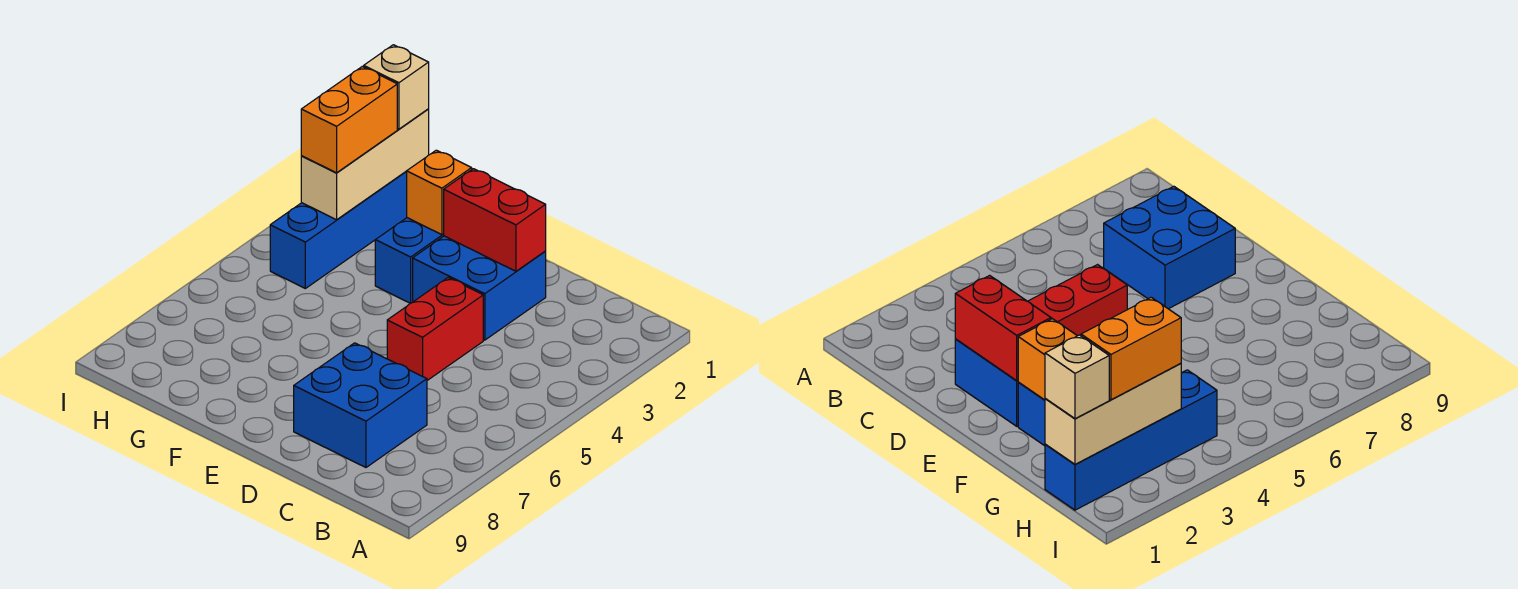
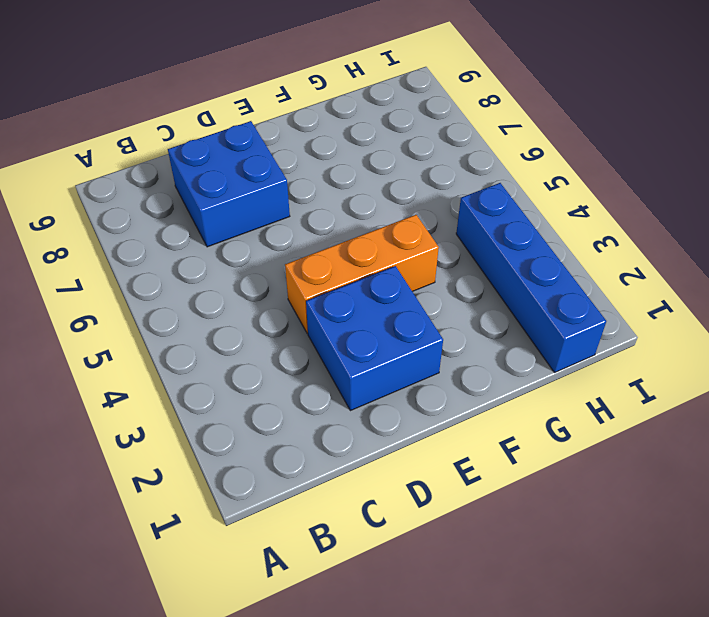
orange 1x3 brick [285,215,439,334] -> red 1x2 brick [387,278,483,380]
none -> blue 1x2 brick [375,218,444,303]
none -> red 1x2 brick [444,169,546,271]

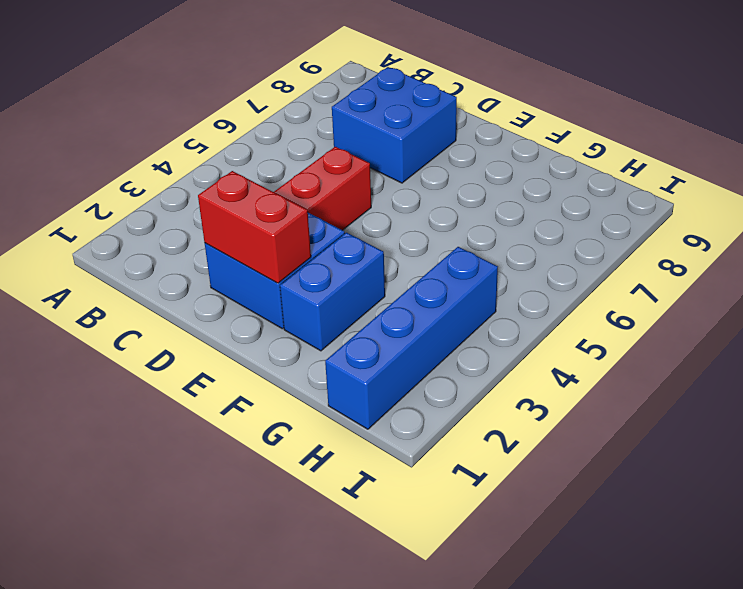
none -> orange 1x1 brick [407,150,472,235]
none -> tan 1x3 brick [301,109,429,220]

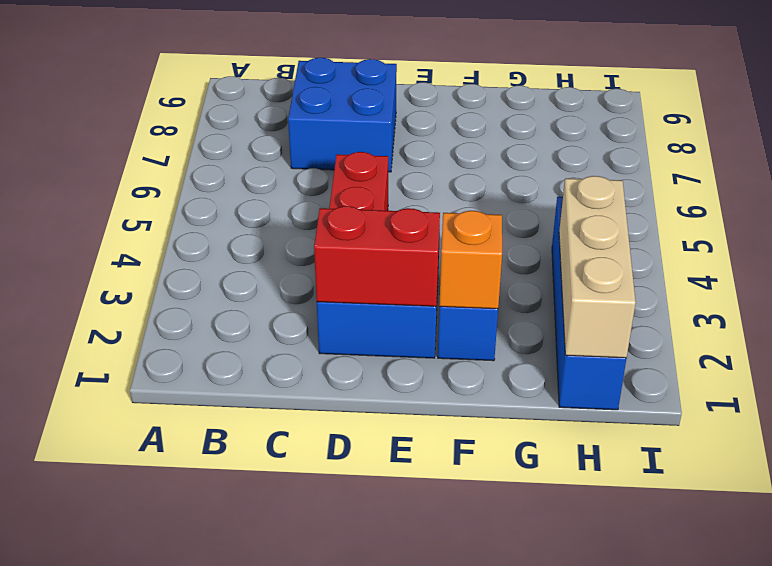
none -> tan 1x1 brick [364,45,429,129]
none -> orange 1x2 brick [301,67,397,173]

